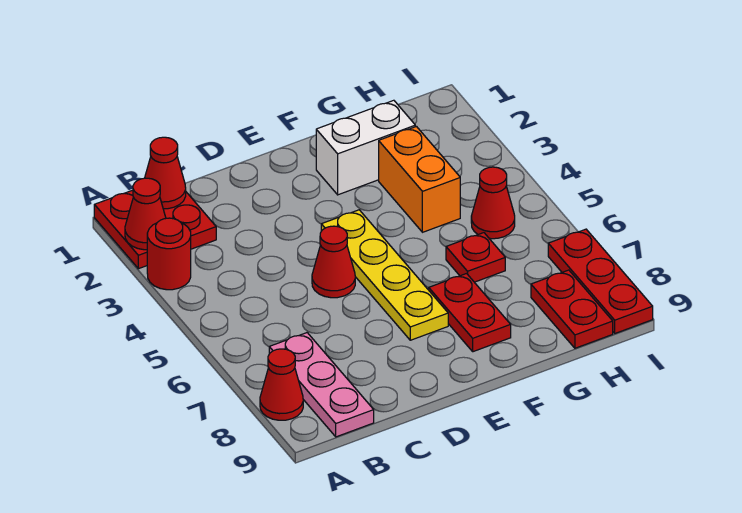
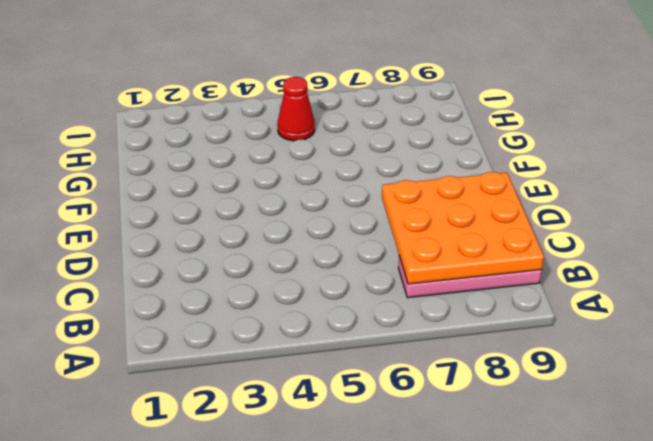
orange 3x3 plate [382,172,544,284] -> none
none -> red 2x2 plate [94,190,216,269]
none -> red 1x1 round brick [147,218,191,290]
none -> red 1x1 cone [260,349,303,420]

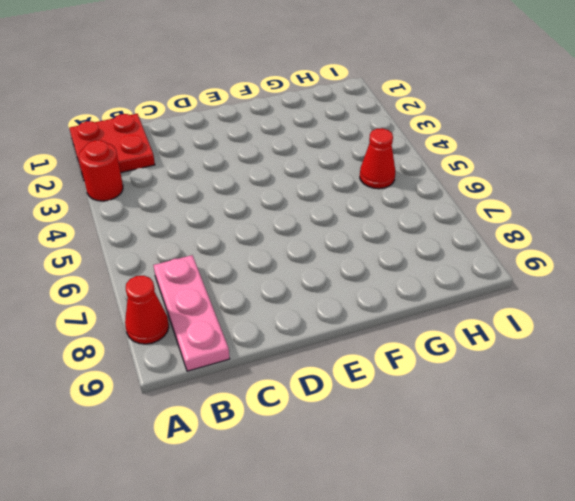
none -> red 1x1 cone [312,226,355,298]
none -> yellow 1x4 plate [321,210,448,340]
none -> white 1x2 brick [316,100,415,195]

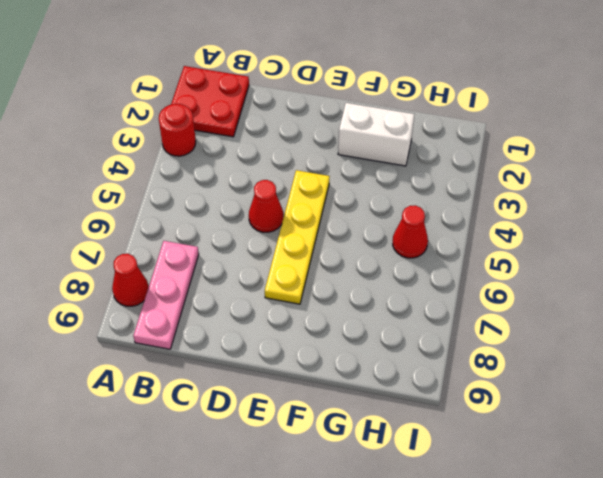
none -> red 1x2 plate [429,274,511,352]
none -> orange 1x2 brick [379,127,460,232]
none -> red 1x1 plate [446,233,505,282]

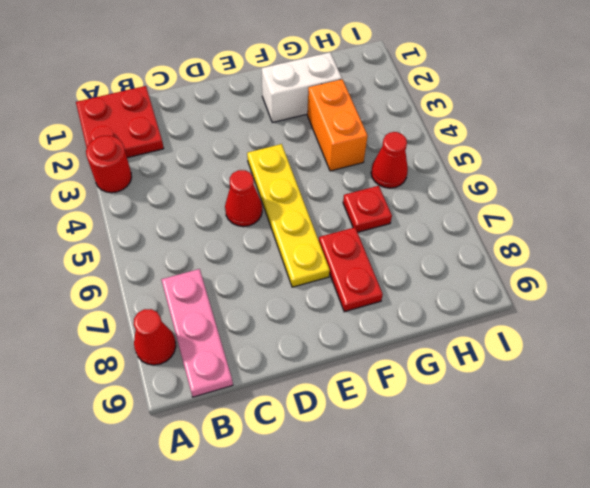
none -> red 1x2 plate [531,270,613,348]
none -> red 1x3 plate [548,229,653,333]
none -> red 1x1 cone [125,178,166,250]

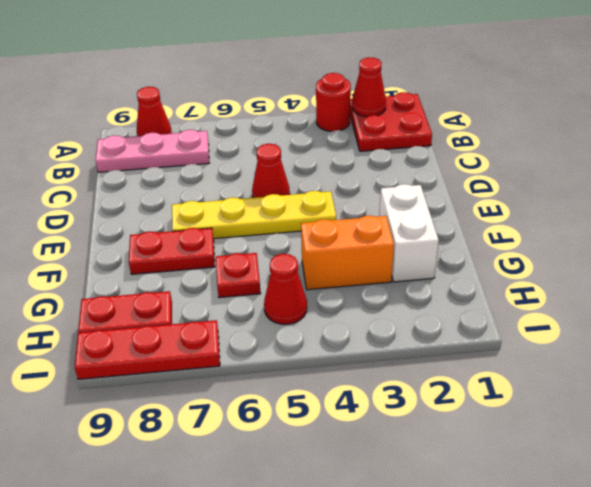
none -> red 1x1 cone [145,137,186,209]

